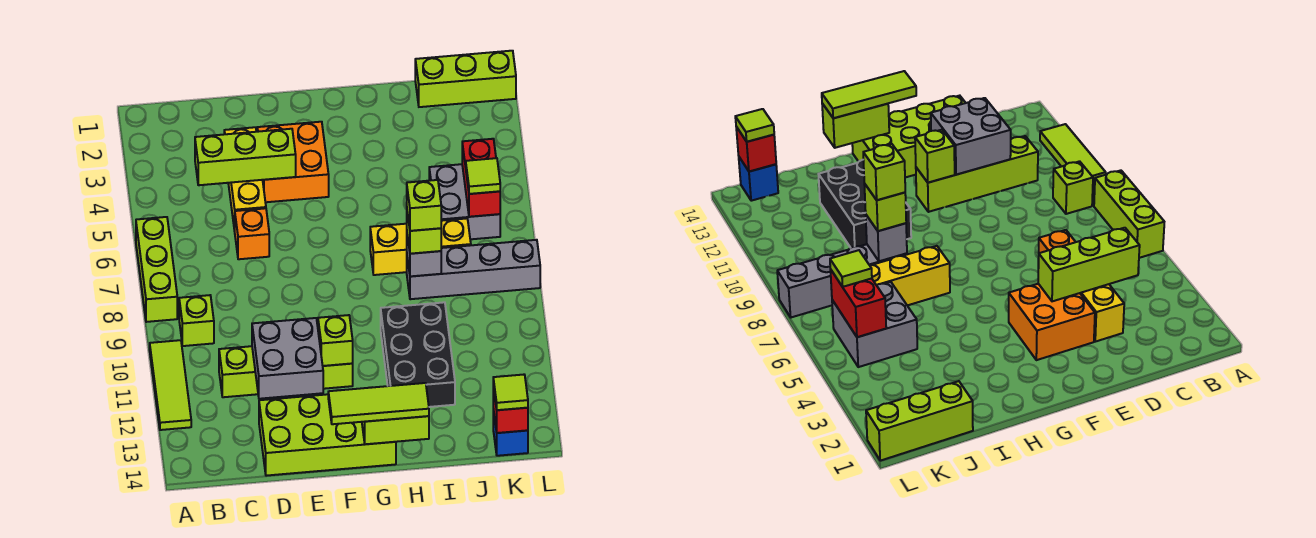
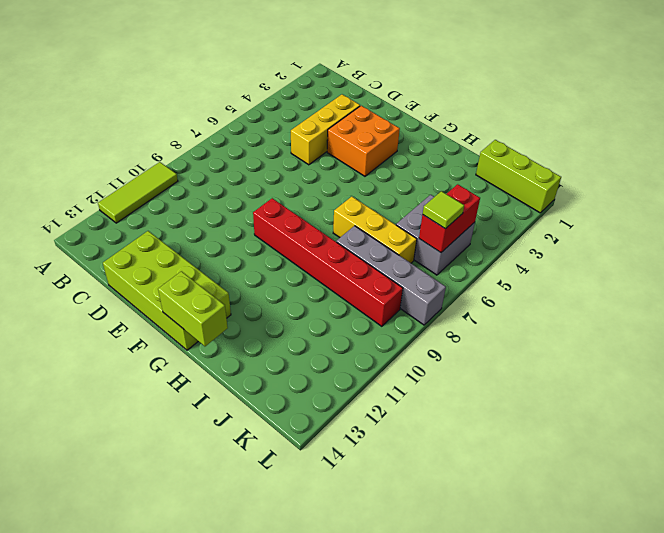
red 1x6 brick [253,198,403,326] -> none
none -> lime 1x3 brick [136,217,177,322]
none -> lime 1x1 brick [179,295,214,346]
none -> lime 1x4 brick [219,346,353,397]

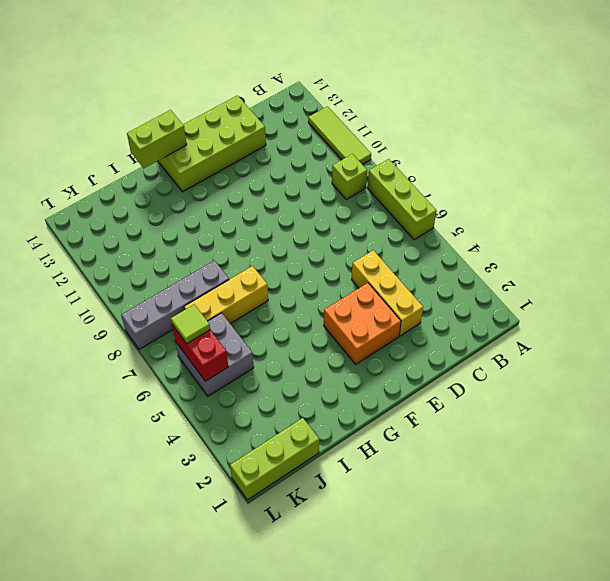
none -> lime 1x4 brick [219,346,353,397]
none -> orange 1x1 brick [235,208,269,259]
none -> black 2x3 brick [381,302,455,407]

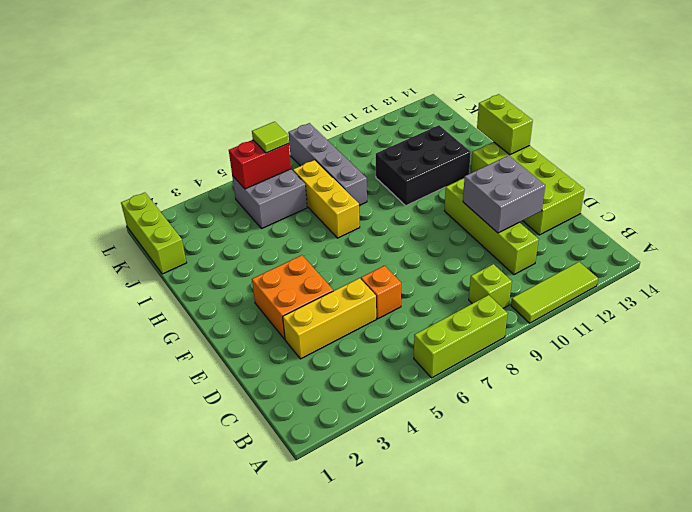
none -> blue 1x1 brick [493,409,528,456]
none -> lime 1x3 brick [195,129,296,185]
none -> lime 1x1 brick [318,315,353,366]

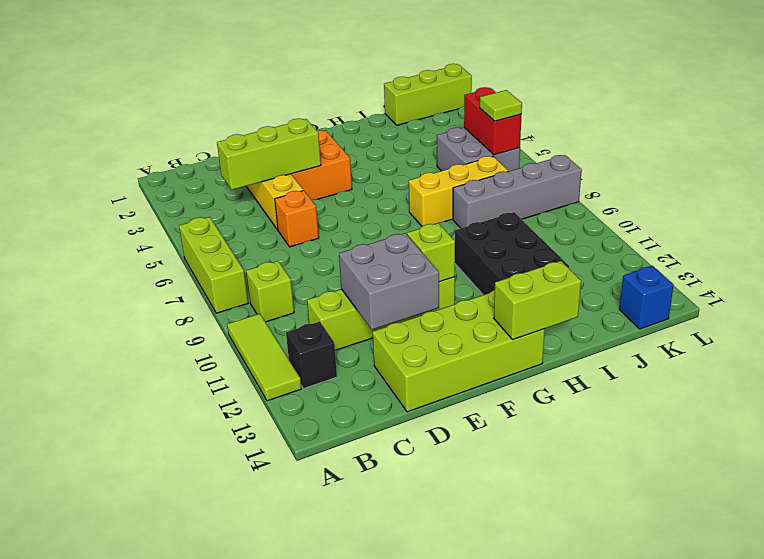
black 1x1 brick [286,322,337,389] -> none
none -> grey 1x1 brick [407,235,441,276]
none -> red 1x1 brick [493,386,528,433]
none -> lime 1x3 tile [328,383,429,424]

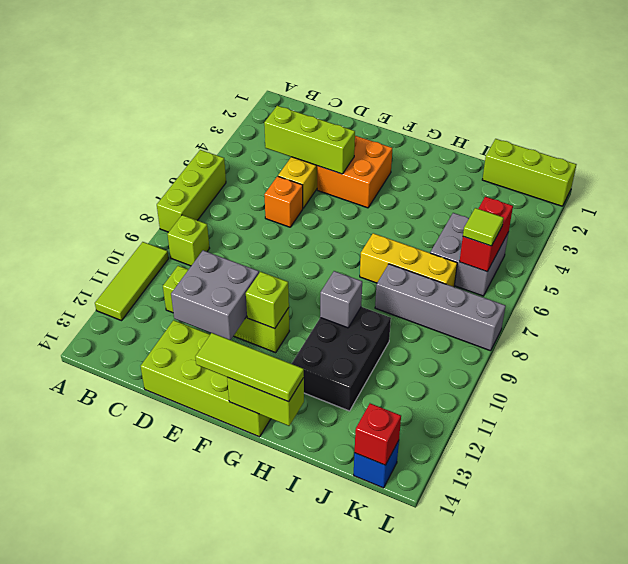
grey 1x1 brick [320,271,362,328] -> grey 1x1 brick moved to [407,235,441,276]
none -> lime 1x1 brick [407,212,441,254]
none -> lime 1x1 tile [493,375,528,410]
none -> lime 1x1 brick [407,180,441,231]

